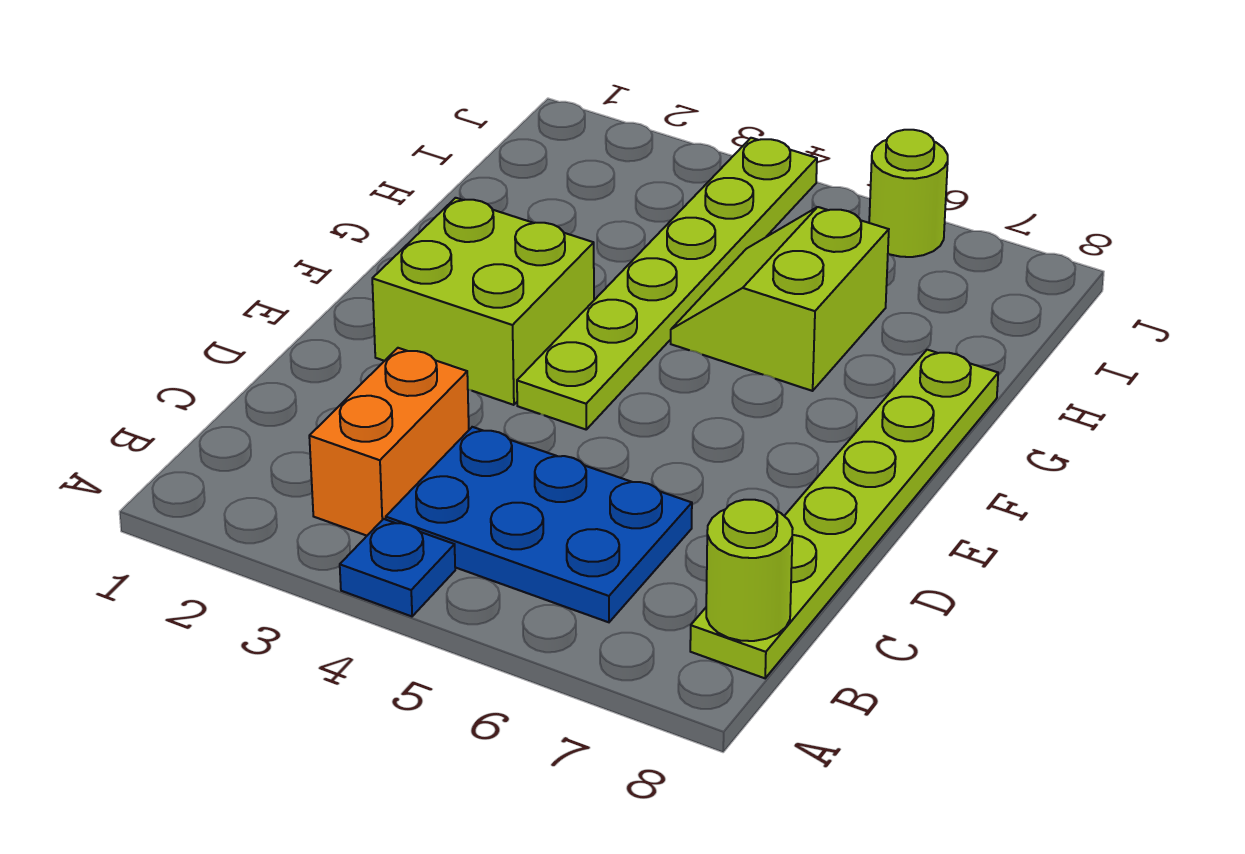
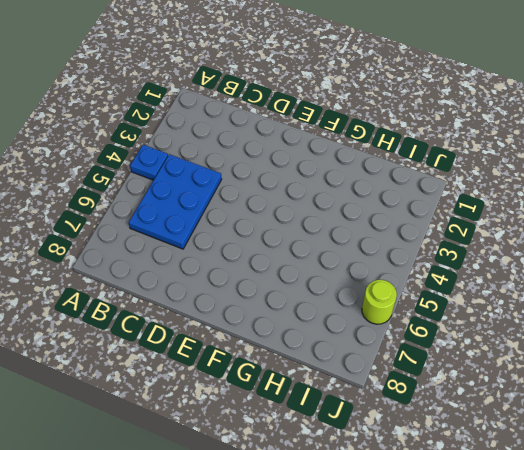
none -> orange 1x2 brick [309,348,469,536]
none -> lime 1x6 plate [690,350,998,678]

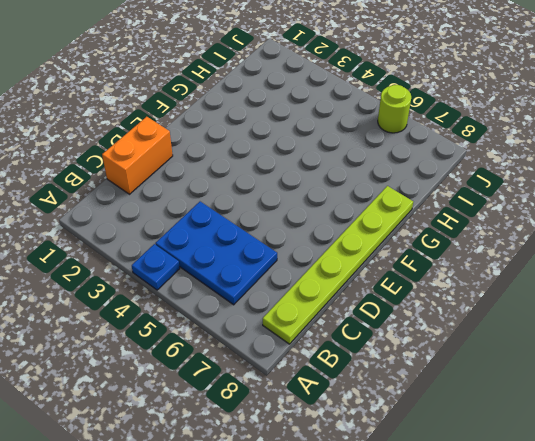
orange 1x2 brick [102,117,173,194] -> orange 1x2 brick moved to [309,348,469,536]
none -> lime 2x2 brick [372,198,594,405]
none -> lime 1x6 plate [517,138,817,429]

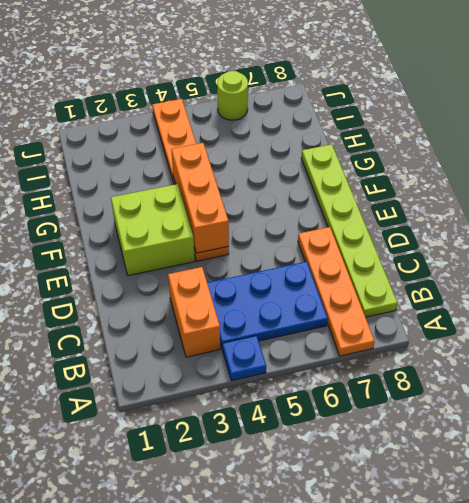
orange 1x4 plate [298,227,375,356] -> none
orange 1x6 plate [153,99,229,261] -> lime 1x6 plate [517,138,817,429]
orange 1x3 brick [171,143,229,253] -> none
none -> lime 2x2 slope [671,207,889,391]
none -> lime 1x1 round brick [706,500,793,641]

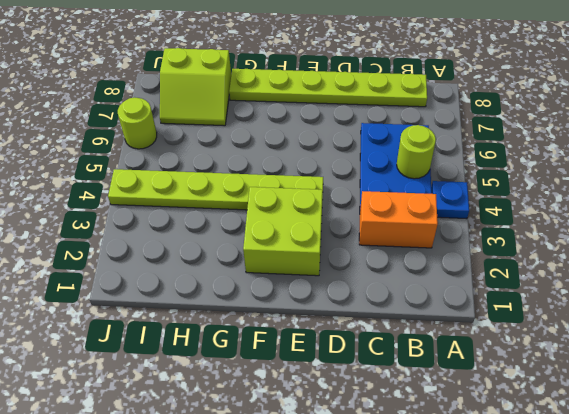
lime 1x1 round brick [397,125,436,179] -> lime 1x1 round brick moved to [706,500,793,641]
lime 2x2 slope [160,48,231,126] -> lime 2x2 slope moved to [671,207,889,391]

